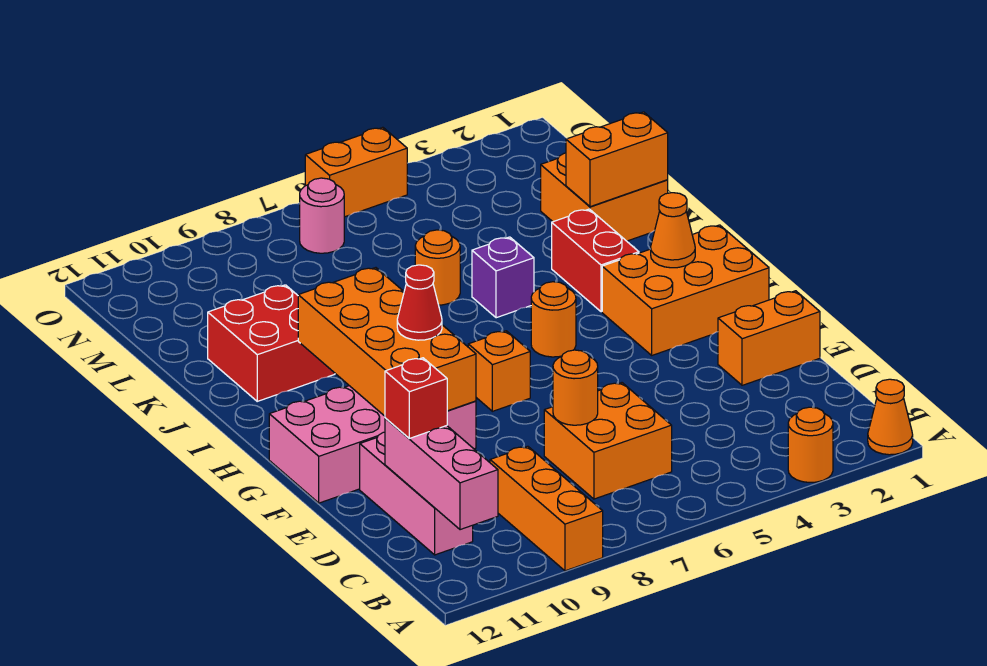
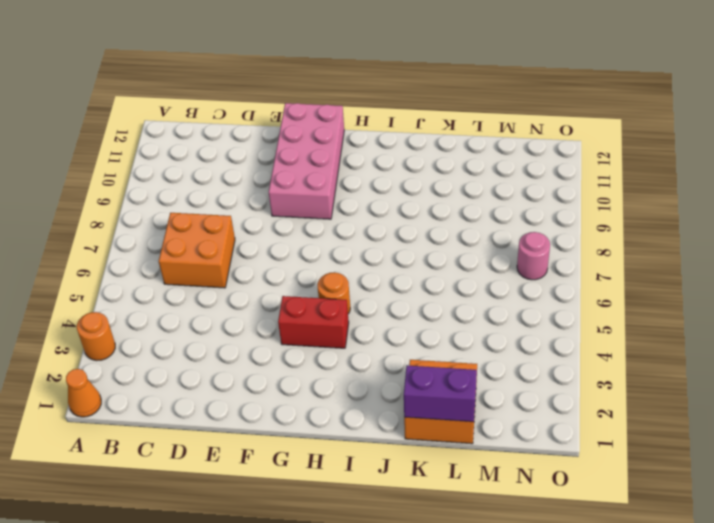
red 1x2 brick [278,296,349,348] -> red 1x2 brick moved to [552,209,639,312]
purple 1x2 brick [404,365,477,422] -> orange 1x2 brick [566,112,668,207]
none -> orange 1x3 brick [490,446,603,571]
none -> pink 1x3 brick [360,432,473,555]
none -> orange 1x2 brick [718,291,820,385]

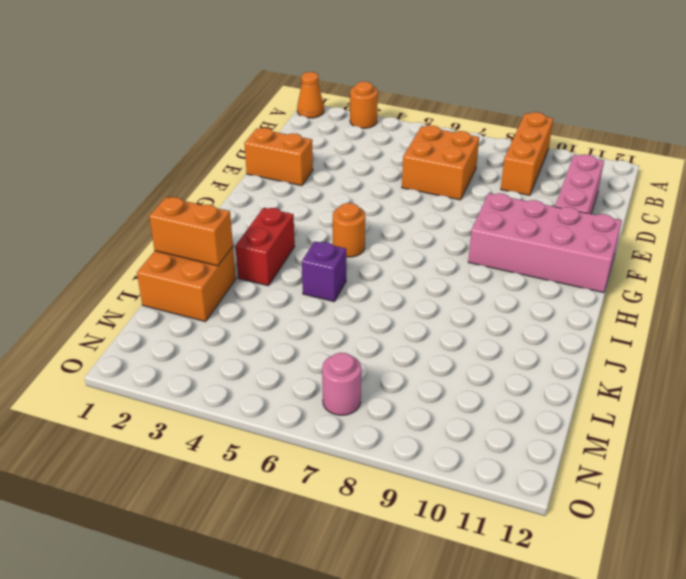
none -> orange 2x3 brick [602,225,769,355]
none -> orange 1x1 brick [468,331,530,411]
none -> red 2x2 brick [208,285,335,401]

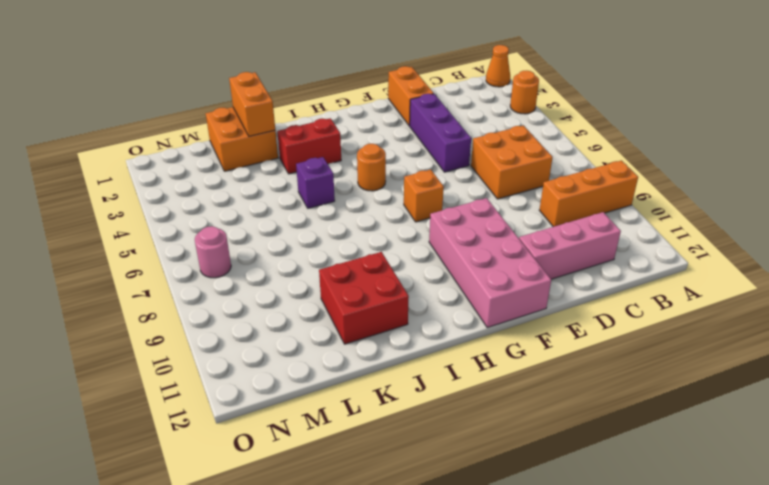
purple 1x3 brick [410,94,471,172] -> none
none -> orange 2x3 brick [602,225,769,355]
none -> orange 1x1 round brick [415,230,460,305]
none -> orange 1x2 brick [305,127,407,217]

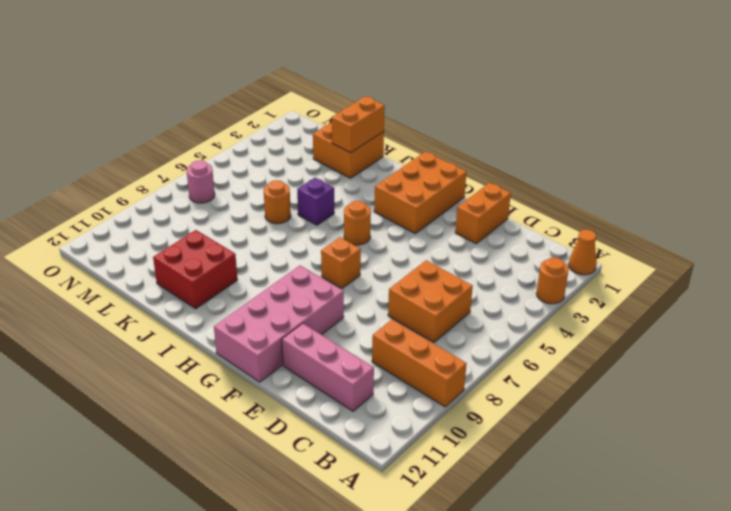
none -> red 1x2 brick [552,209,639,312]
none -> orange 1x2 brick [305,127,407,217]
none -> pink 1x3 brick [385,418,498,530]

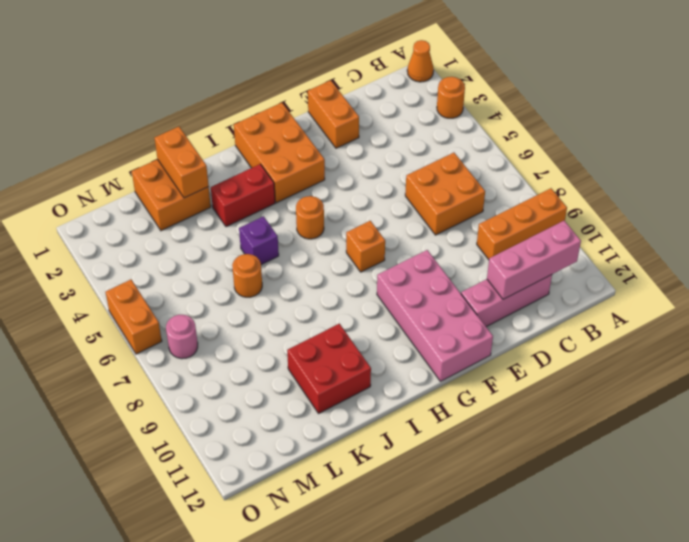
none -> orange 1x1 round brick [553,350,598,425]
none -> orange 2x4 brick [298,268,476,416]
none -> orange 1x1 cone [651,193,695,268]

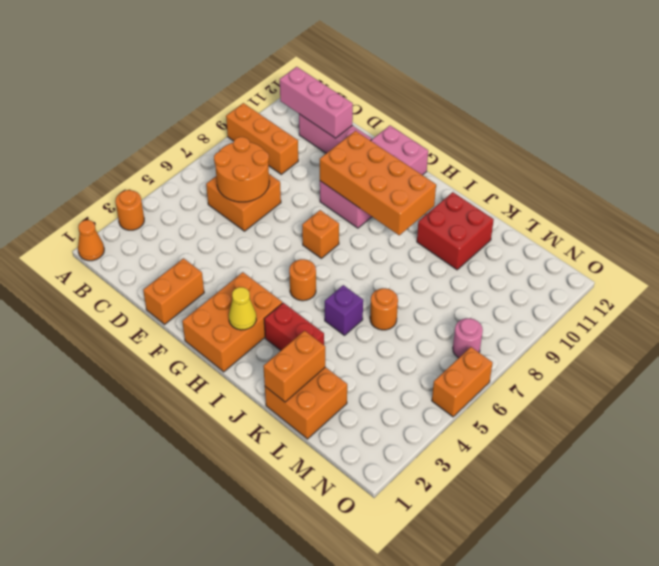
orange 2x2 round brick [214,137,269,202] -> orange 1x1 round brick [553,350,598,425]
yellow 1x1 cone [229,287,256,330] -> orange 1x1 cone [651,193,695,268]
none -> red 1x1 brick [385,358,447,438]
none -> red 1x1 cone [397,265,442,340]

